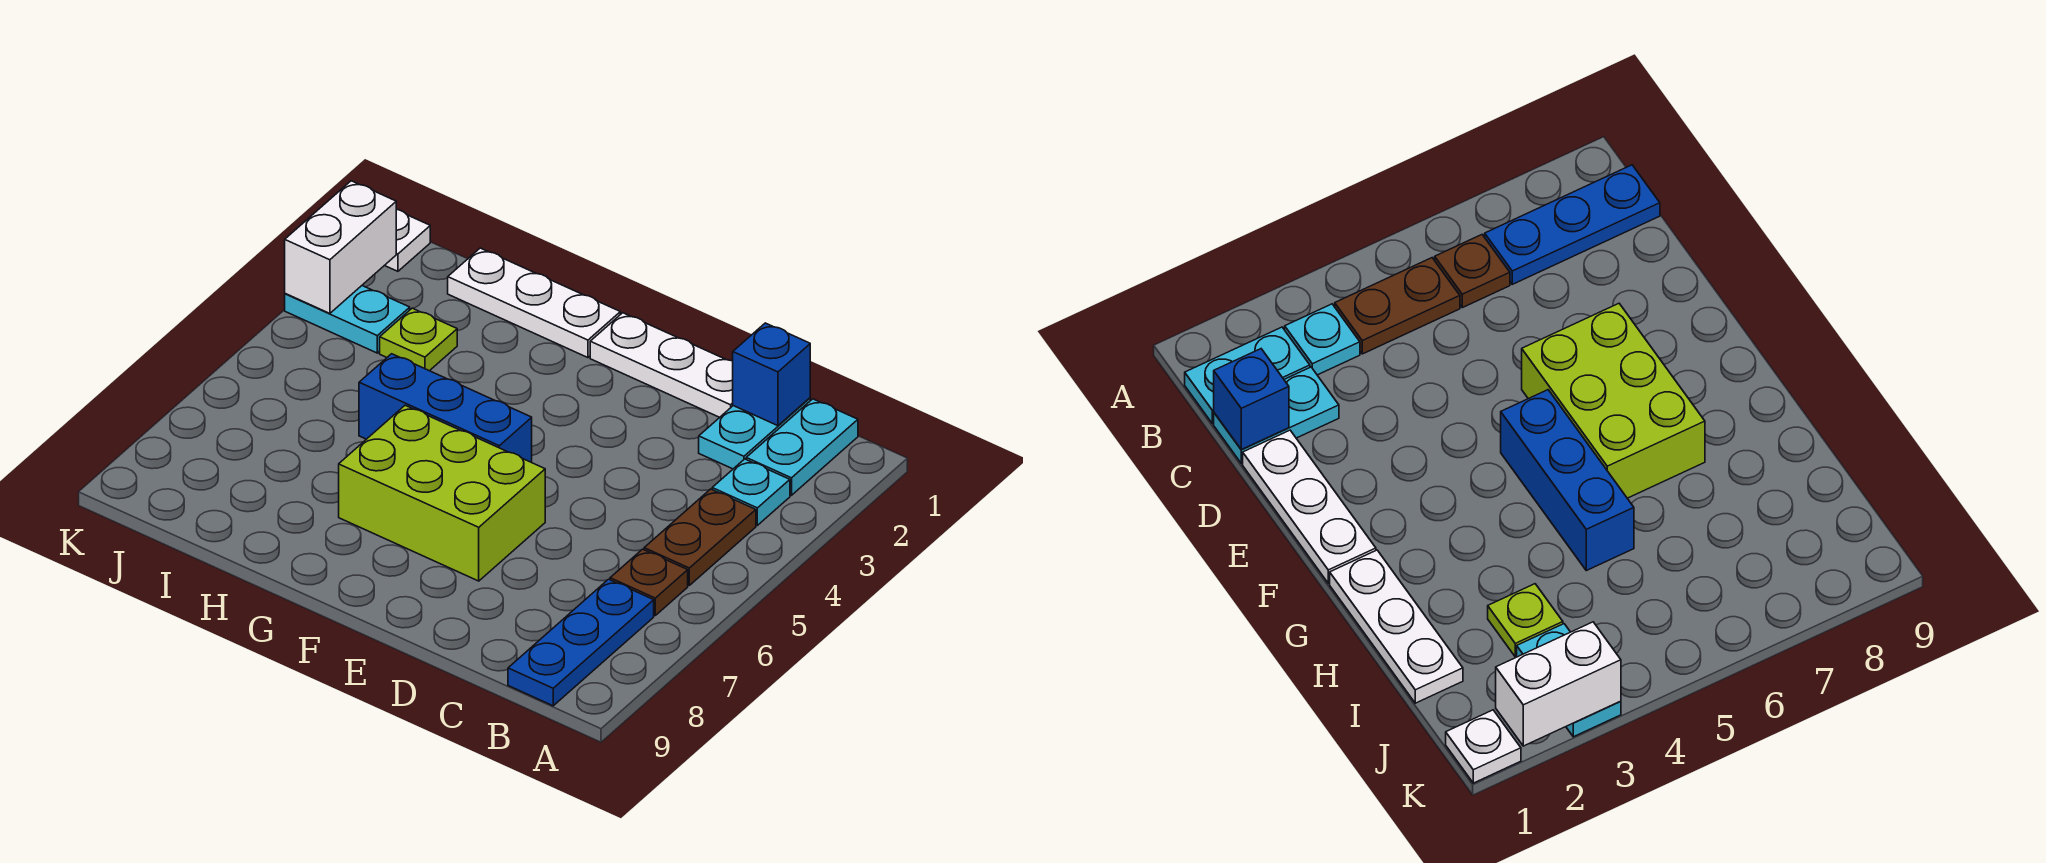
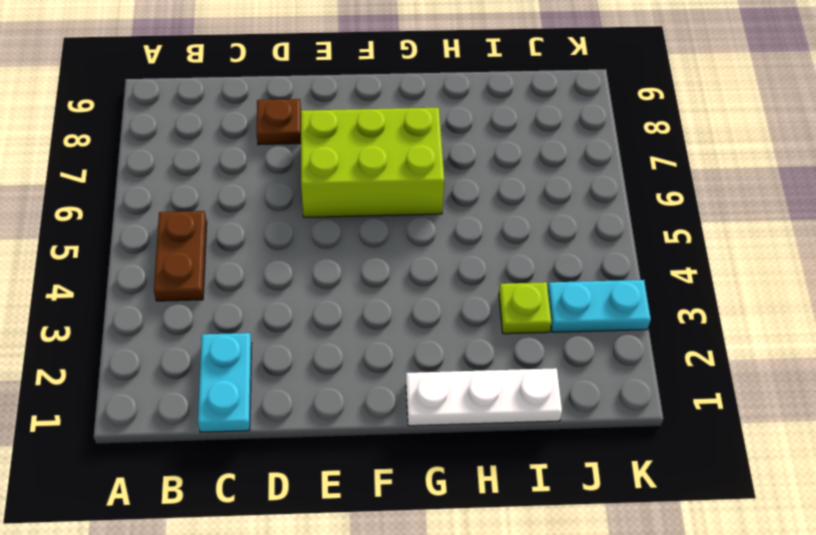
brown 1x1 plate [257,99,301,145] -> brown 1x1 plate moved to [610,549,688,615]
none -> cyan 1x2 plate [746,399,858,495]
none -> cyan 1x1 plate [712,459,790,525]
none -> blue 1x3 plate [508,579,654,706]

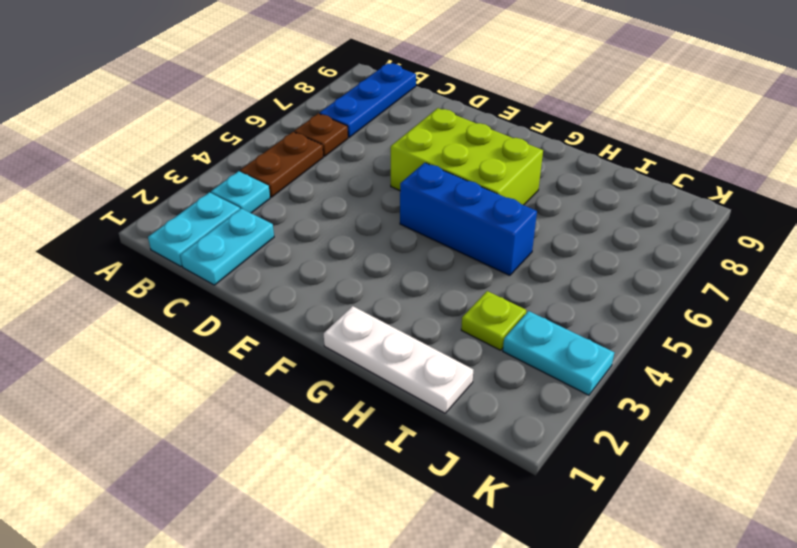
none -> white 1x3 plate [590,313,733,417]
none -> white 1x1 plate [384,209,430,271]
none -> blue 1x1 brick [733,323,810,426]

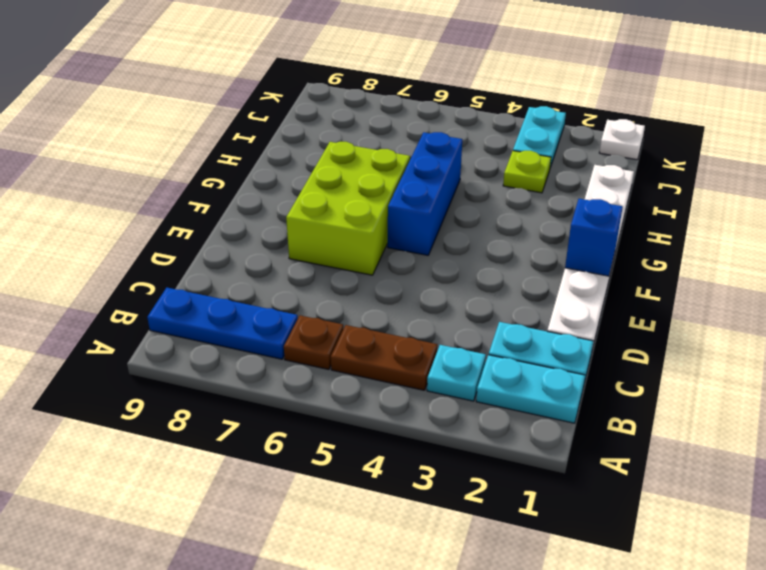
blue 1x1 brick [565,199,623,276] -> blue 1x1 brick moved to [733,323,810,426]
none -> white 1x2 brick [285,181,396,313]

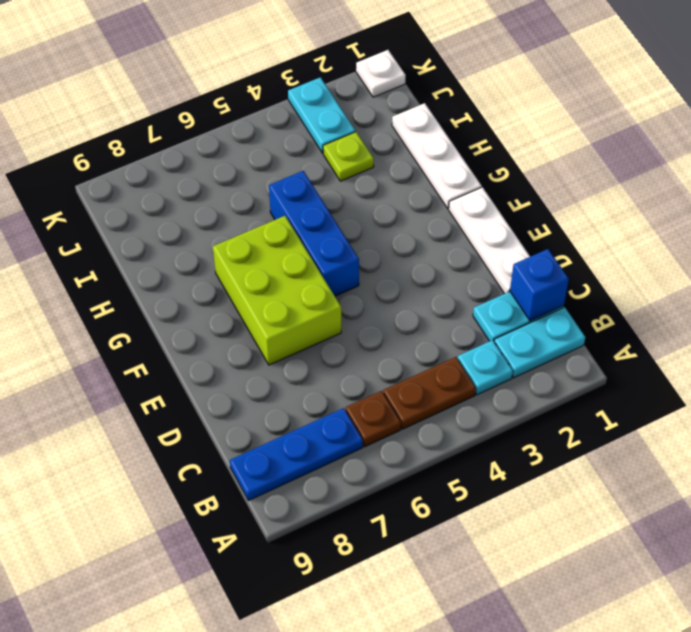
none -> white 1x2 brick [285,181,396,313]

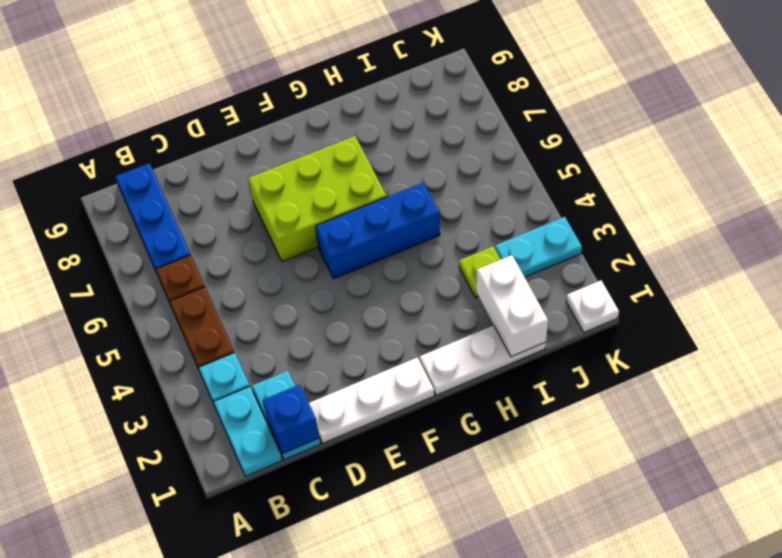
white 1x2 brick [476,255,548,357] -> white 1x2 brick moved to [285,181,396,313]

